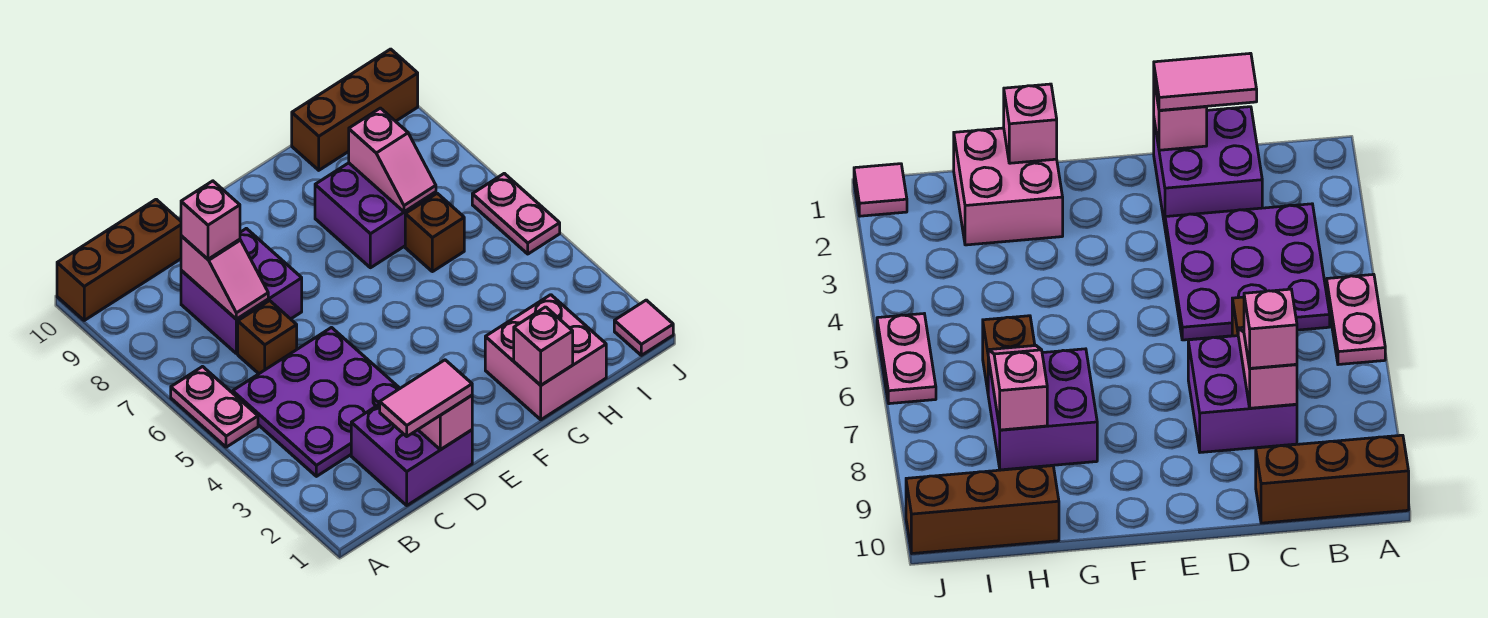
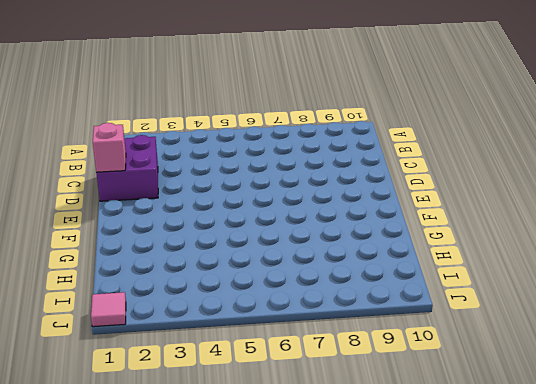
none -> pink 1x2 plate [171,367,258,447]
none -> brown 1x3 brick [57,199,181,320]
none -> purple 3x3 plate [233,328,400,476]

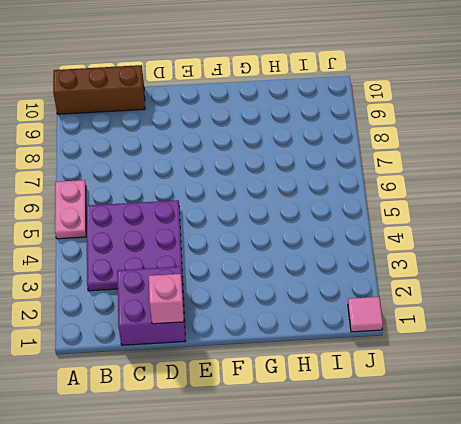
none -> brown 1x1 brick [238,301,297,374]
none -> purple 2x2 brick [181,228,302,354]
none -> pink 2x2 brick [485,295,606,420]

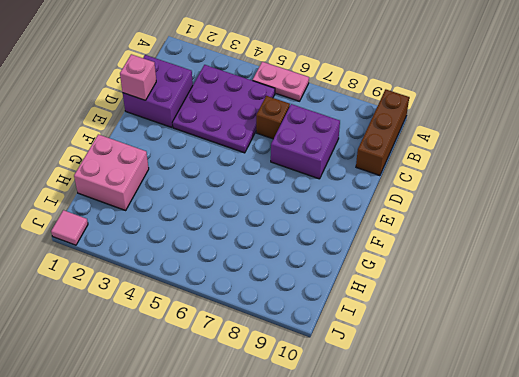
none -> purple 2x2 brick [315,163,436,268]
none -> brown 1x1 brick [405,193,464,272]
none -> brown 1x3 brick [292,49,418,170]

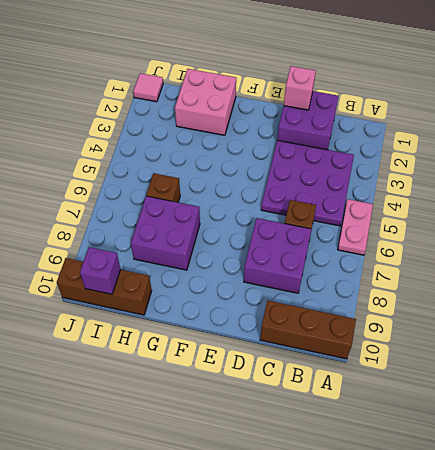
purple 1x1 brick [80,247,121,294] -> none
none -> pink 1x2 plate [472,173,560,254]
none -> pink 1x2 slope [181,236,268,319]
none -> pink 1x1 brick [514,307,573,385]

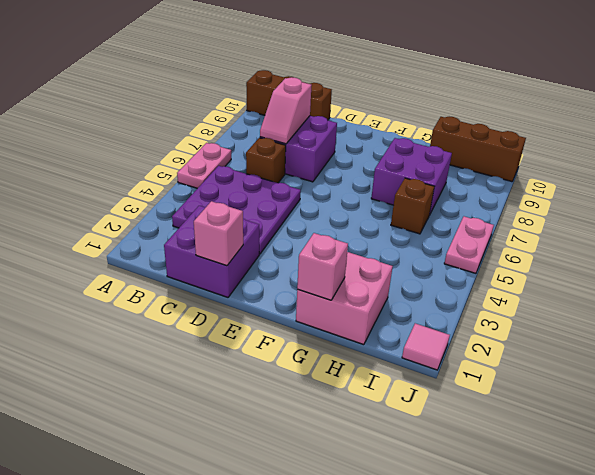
none -> pink 1x2 slope [349,108,436,212]
none -> pink 1x2 tile [380,360,472,436]
none -> pink 1x1 brick [181,181,240,259]

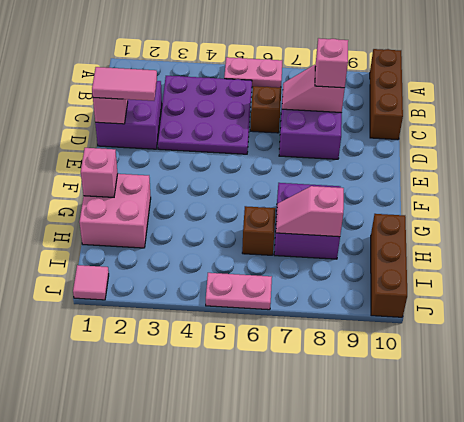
pink 1x2 tile [92,67,157,101] -> pink 1x2 tile turned to [380,360,472,436]

